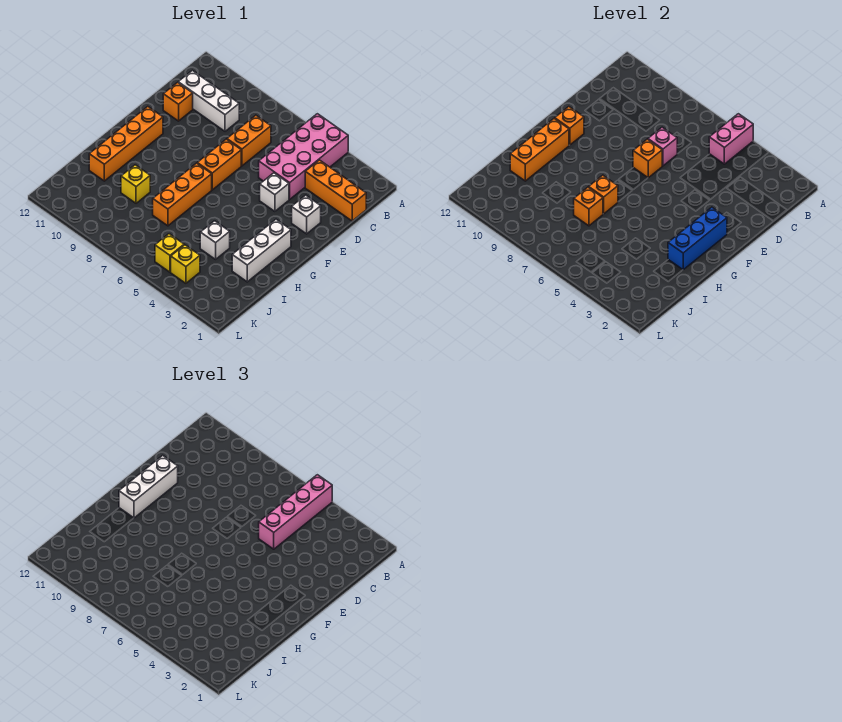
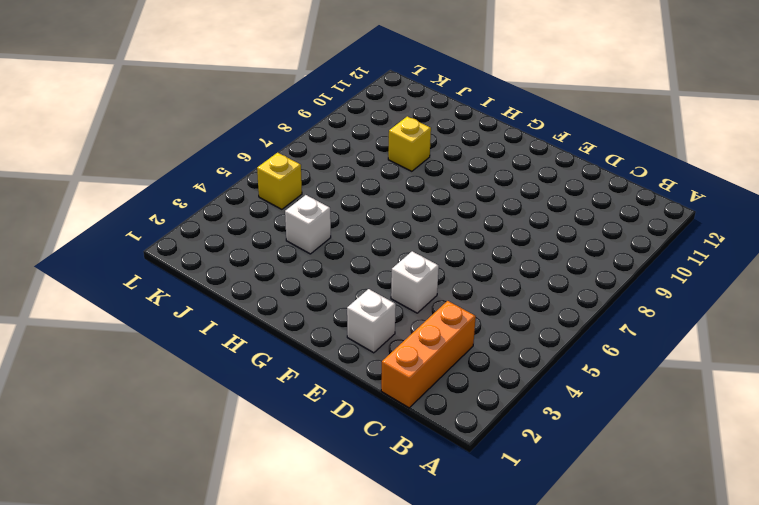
none -> pink 2x4 brick [259,114,348,199]
none -> orange 1x2 brick [227,115,271,166]
none -> white 1x3 brick [178,70,239,131]

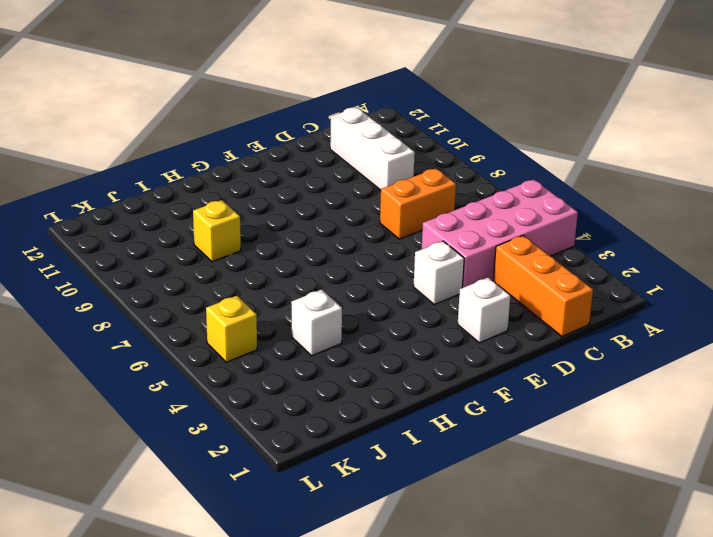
none -> orange 1x1 brick [163,83,193,121]
none -> orange 1x2 brick [197,139,241,190]
none -> orange 1x4 brick [89,107,163,181]

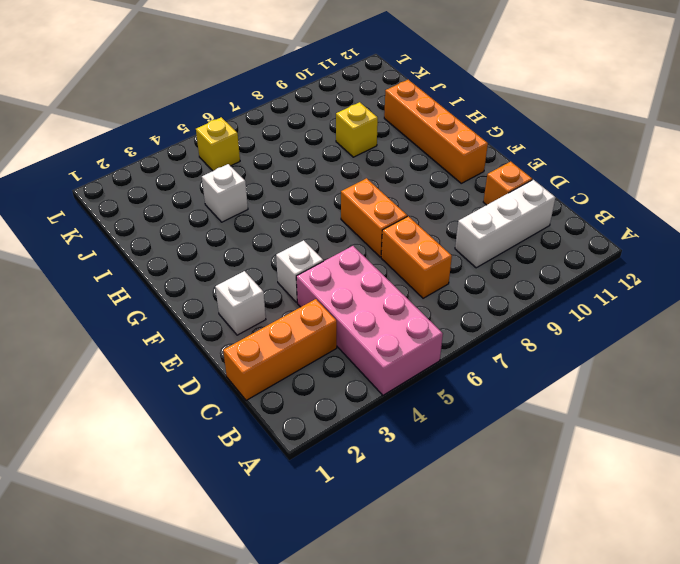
none -> white 1x3 brick [232,219,291,282]
none -> orange 1x3 brick [153,163,212,226]
none -> yellow 1x1 brick [171,245,200,283]

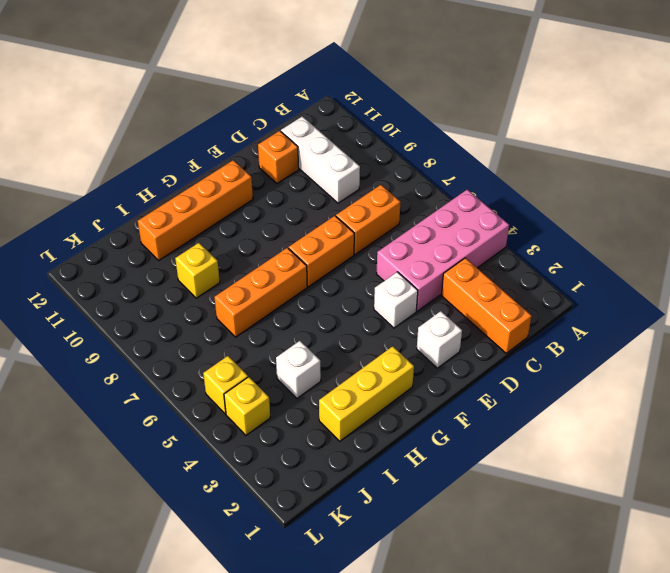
yellow 1x3 brick [319,346,414,441] -> white 1x3 brick [232,219,291,282]
none -> pink 1x2 brick [709,114,753,164]
none -> pink 1x1 brick [648,127,677,166]
none -> orange 1x1 brick [633,139,662,178]

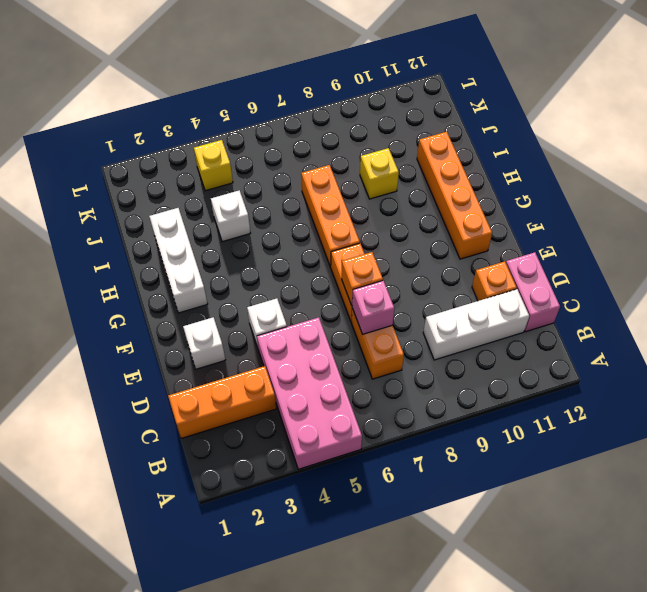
pink 1x2 brick [506,252,560,332] -> pink 1x2 brick moved to [709,114,753,164]
none -> yellow 1x1 brick [155,234,184,272]
none -> blue 1x3 brick [668,207,727,270]
none -> orange 1x1 brick [555,107,584,145]

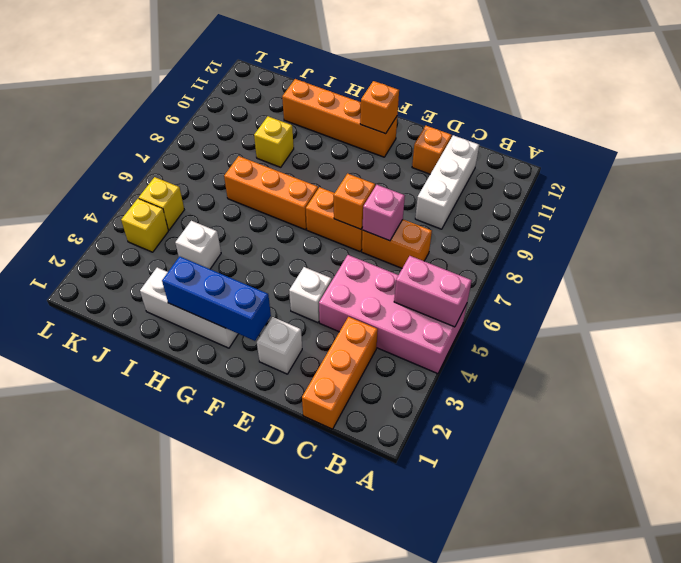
none -> orange 1x3 brick [510,119,569,181]
none -> orange 1x1 brick [589,175,618,214]
none -> orange 1x1 brick [574,187,603,226]

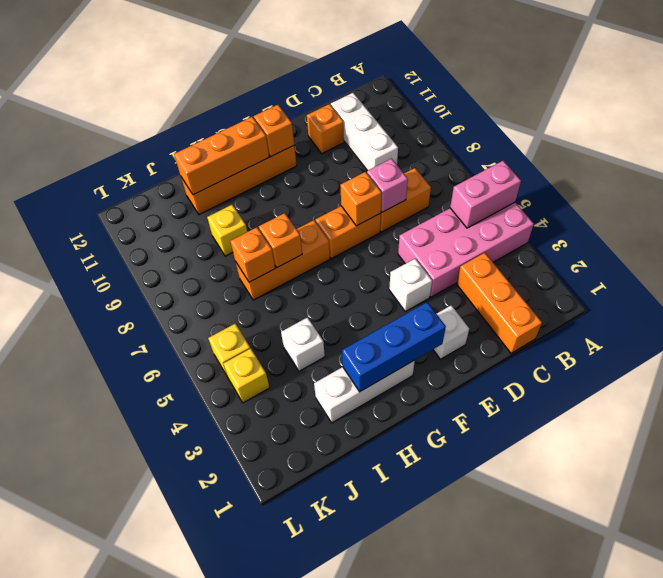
none -> pink 1x4 brick [259,475,332,549]
none -> white 1x3 brick [119,455,178,518]

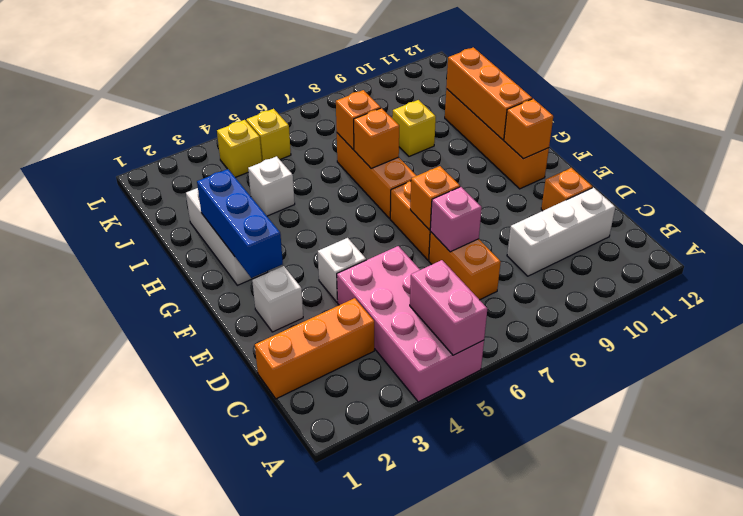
none -> pink 1x4 brick [259,475,332,549]
none -> white 1x3 brick [119,455,178,518]

